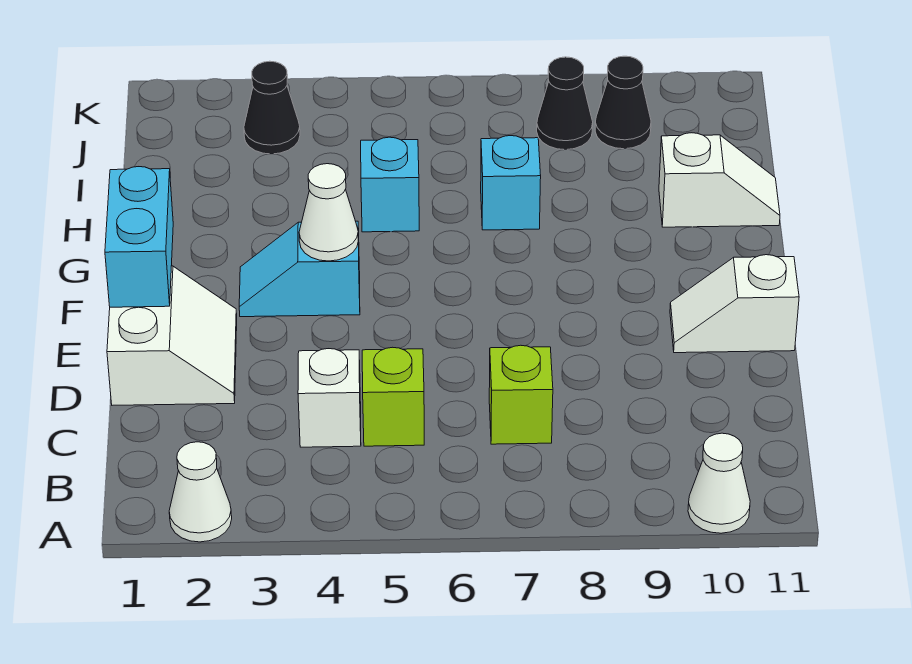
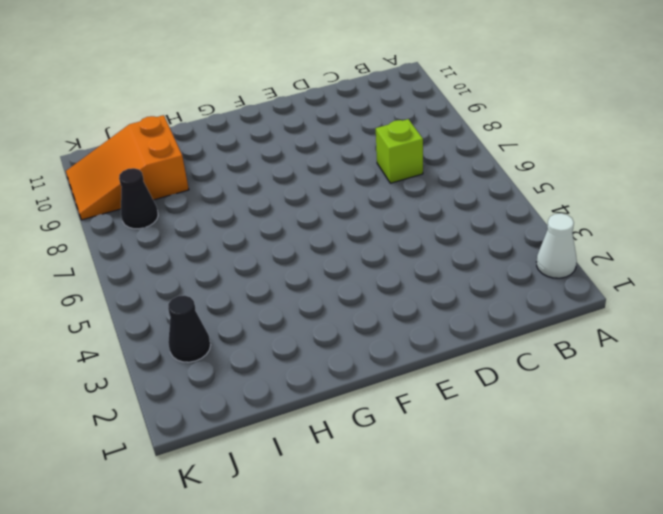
orange 2x3 slope [66,115,189,220] -> black 1x1 cone [595,56,651,149]
none -> white 1x1 cone [688,433,750,533]
none -> white 1x1 brick [298,349,361,447]
none -> lime 1x1 brick [362,347,424,446]

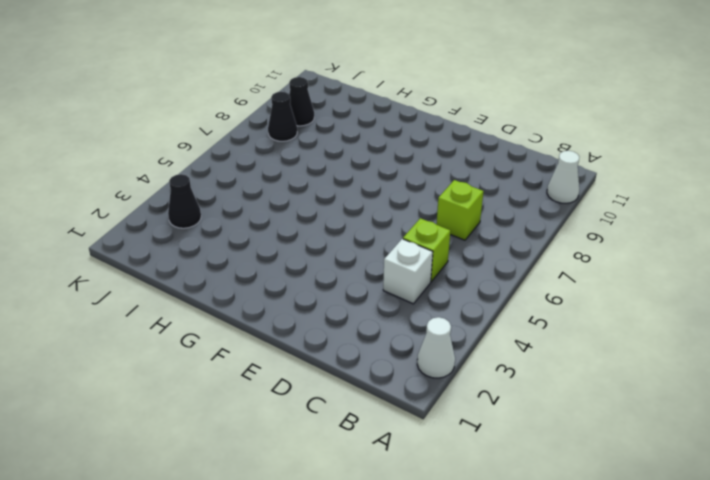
none -> white 2x2 slope [107,266,237,405]
none -> white 1x2 slope [670,255,799,353]
none -> cyan 1x2 slope [239,221,360,317]

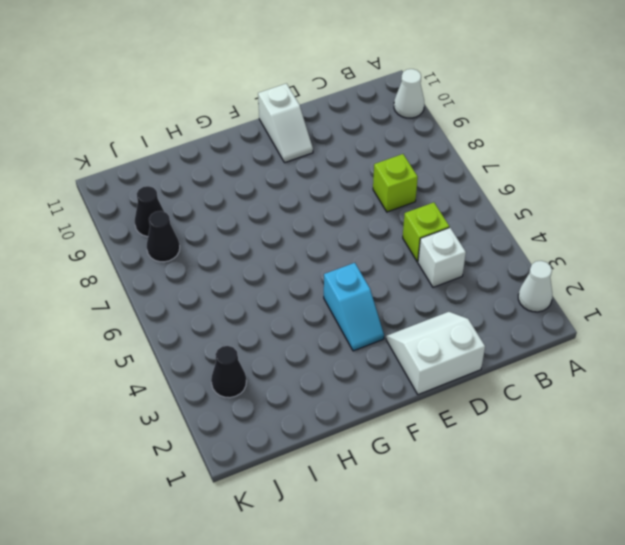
none -> cyan 1x1 brick [361,137,419,232]
none -> cyan 1x1 brick [481,136,541,230]
none -> white 1x2 slope [659,133,780,227]

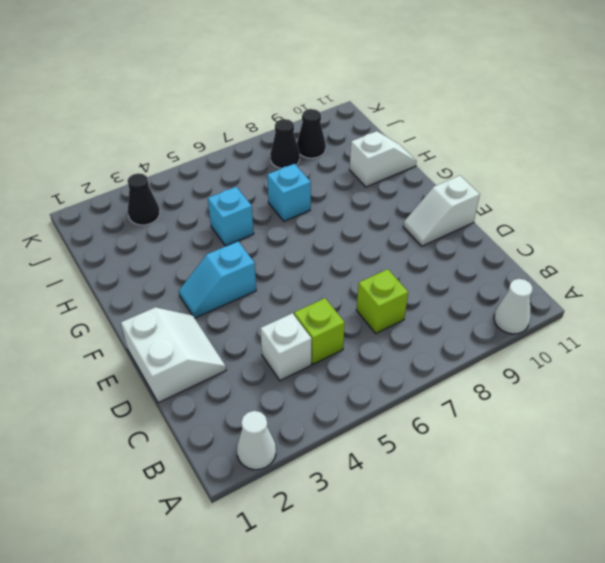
none -> cyan 1x2 brick [105,167,173,307]
none -> white 1x1 cone [299,164,358,261]

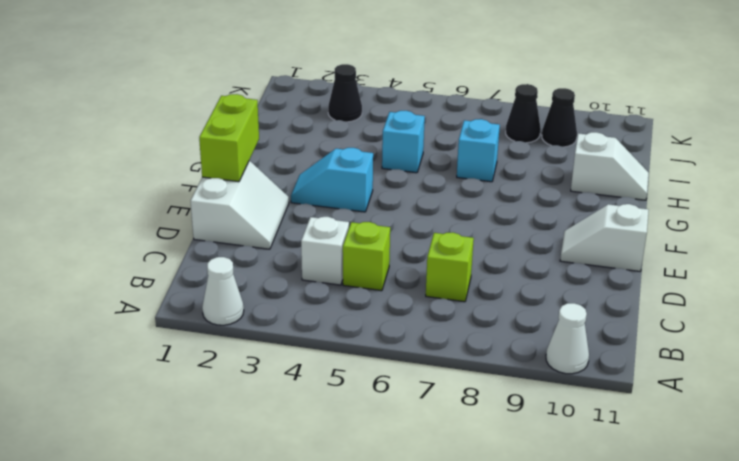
lime 1x2 brick [199,94,259,182] -> cyan 1x2 brick [105,167,173,307]
none -> white 1x1 cone [299,164,358,261]

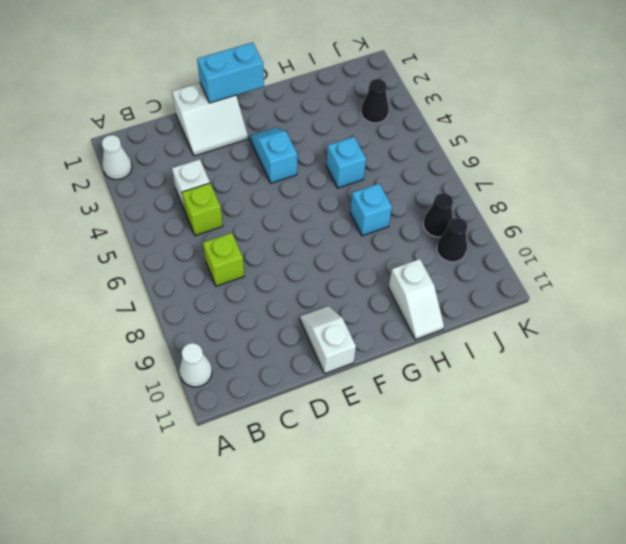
none -> white 1x1 cone [299,164,358,261]

